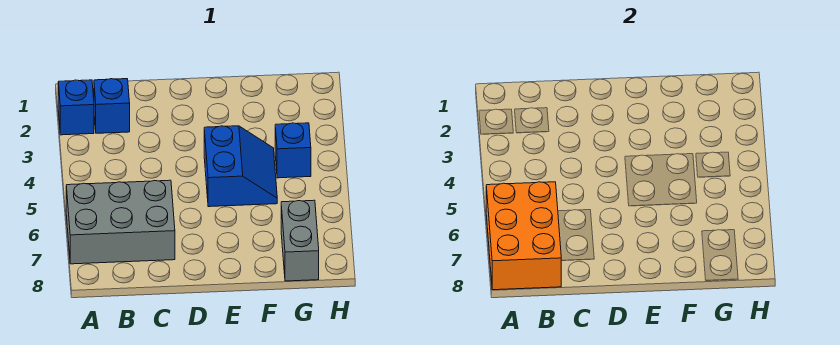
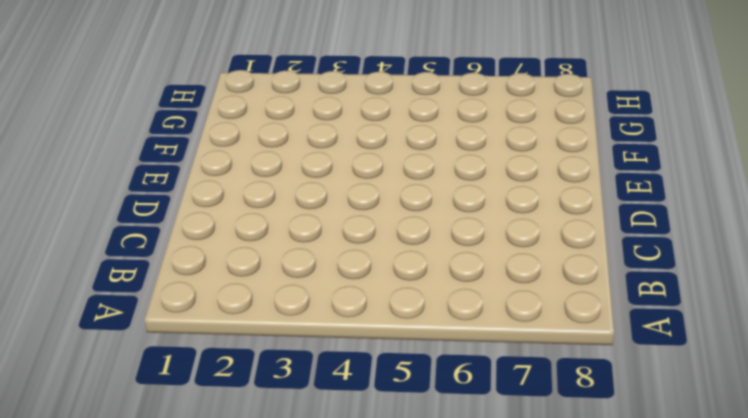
none -> blue 1x1 brick [58,80,94,135]
none -> grey 2x3 brick [66,180,175,264]

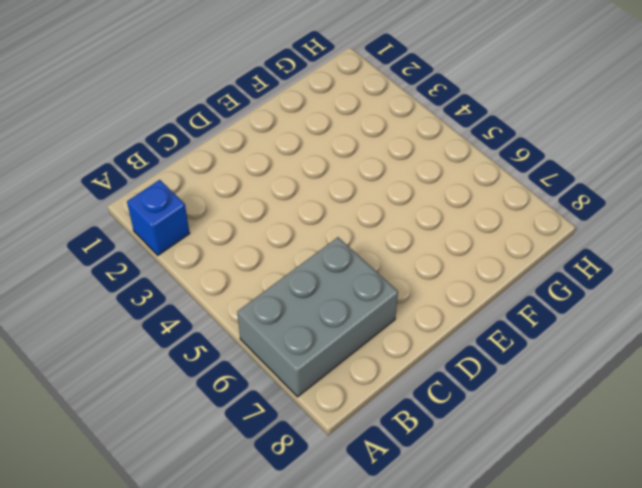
none -> blue 1x1 brick [94,79,130,133]
none -> blue 2x2 slope [204,126,277,207]

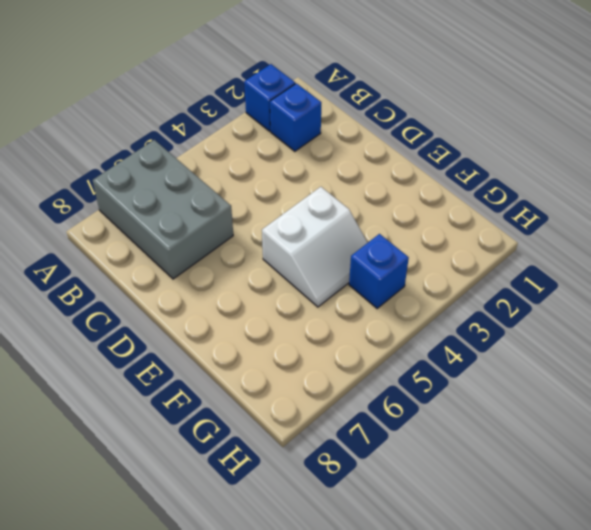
white 2x2 slope [262,187,368,307] -> blue 2x2 slope [204,126,277,207]
none -> grey 1x2 brick [281,200,319,281]
none -> orange 2x3 brick [486,182,562,290]

